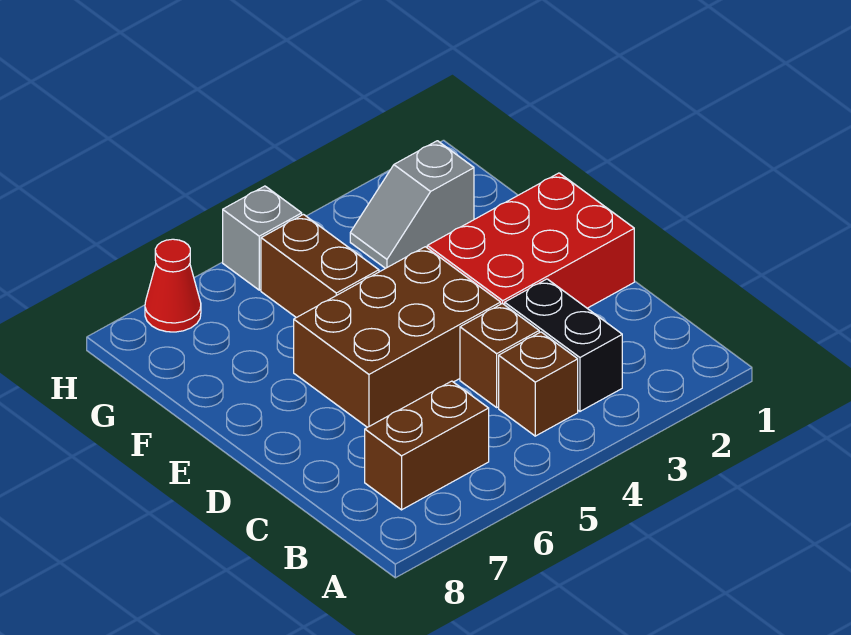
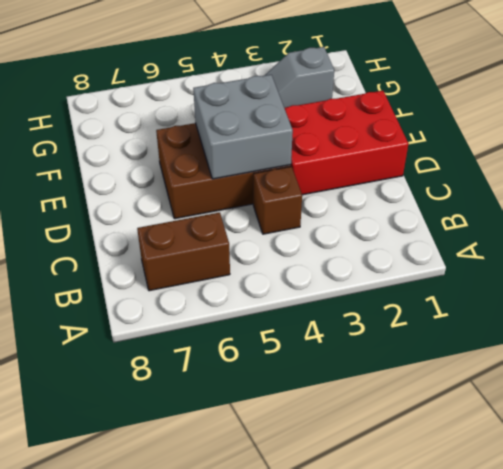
grey 2x2 brick [193,75,293,179] -> none
none -> black 1x2 brick [505,279,622,411]
none -> brown 1x1 brick [499,332,578,436]

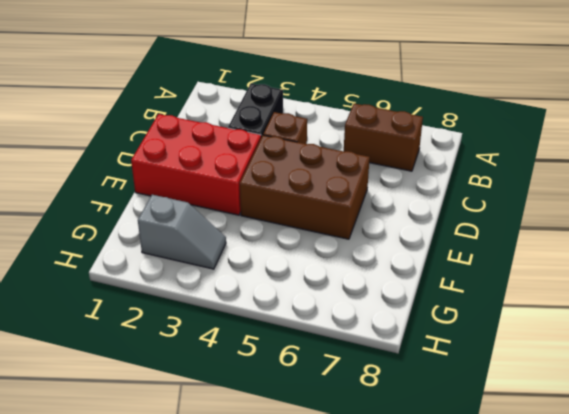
none -> brown 1x1 brick [499,332,578,436]
none -> brown 1x2 brick [261,215,379,318]

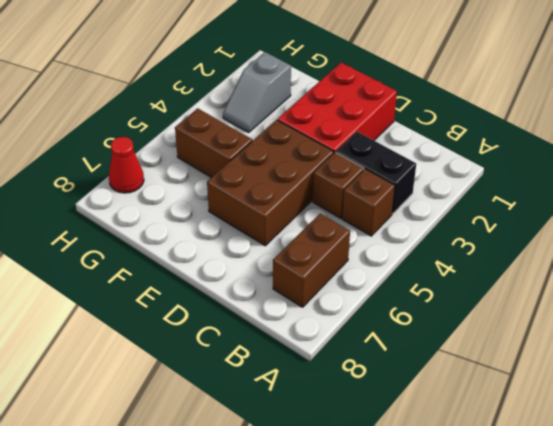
none -> grey 1x1 brick [223,186,302,290]

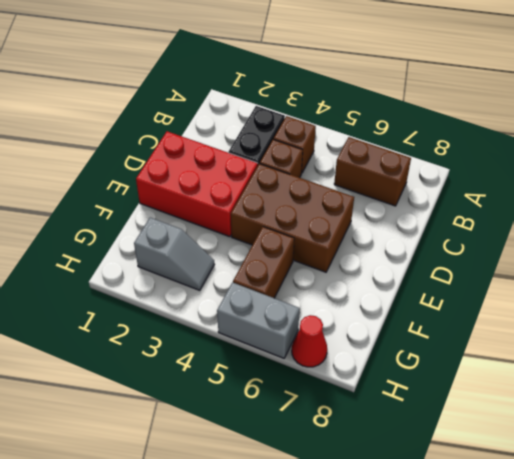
grey 1x2 brick [217,282,300,358] -> grey 1x1 brick [223,186,302,290]

